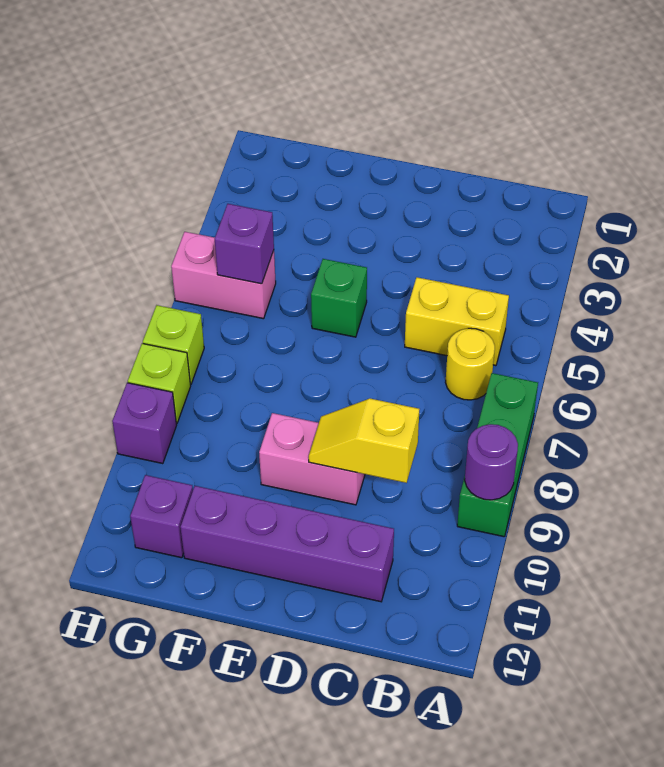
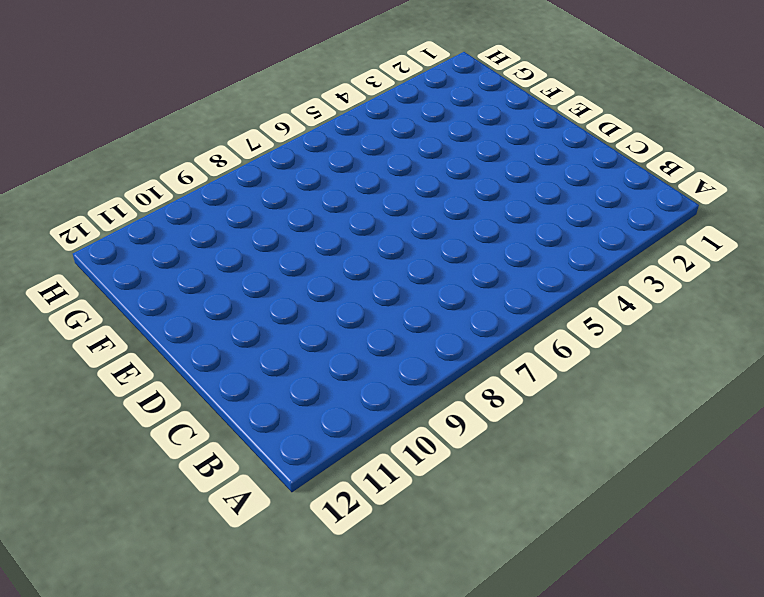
none -> green 1x3 brick [457,373,538,537]
none -> yellow 1x2 brick [405,277,509,366]
none -> yellow 1x1 round brick [445,328,495,400]

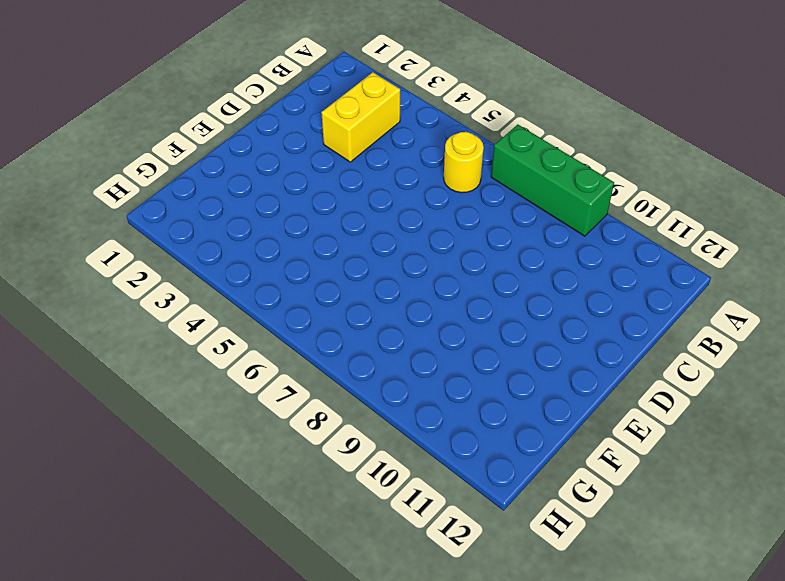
yellow 1x2 brick [321,72,400,162] -> yellow 1x2 brick moved to [405,277,509,366]
none -> purple 1x4 brick [180,486,394,602]
none -> pink 1x2 brick [259,413,365,505]
none -> green 1x1 brick [311,259,367,337]

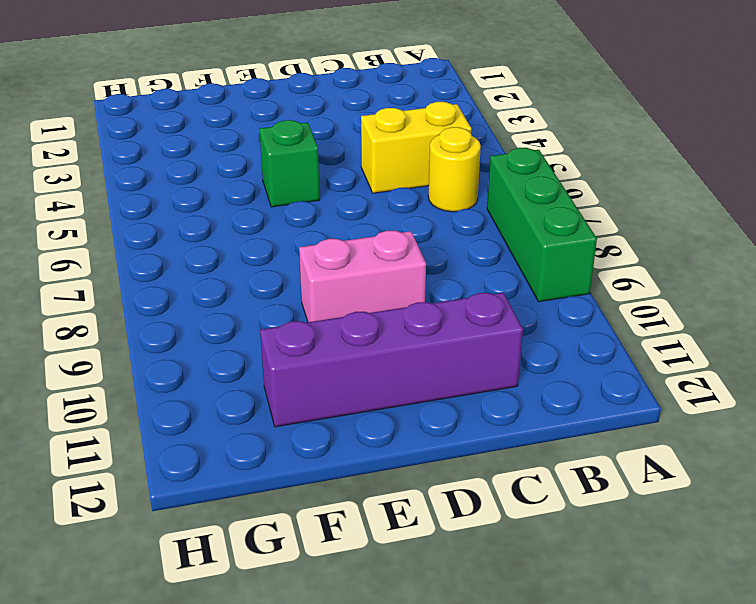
none -> pink 1x2 brick [171,232,276,319]
none -> purple 1x1 brick [130,475,193,558]
none -> lime 1x1 brick [143,305,204,384]

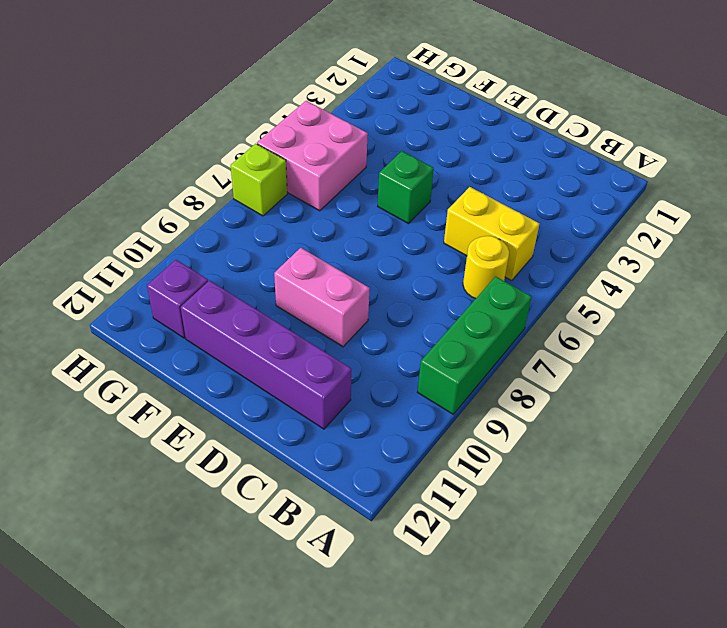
pink 2x2 brick [257,101,368,211] -> pink 1x2 brick [171,232,276,319]
none -> lime 1x1 brick [128,343,191,423]
none -> purple 1x1 brick [112,383,177,464]
none -> purple 1x1 round brick [465,424,518,500]

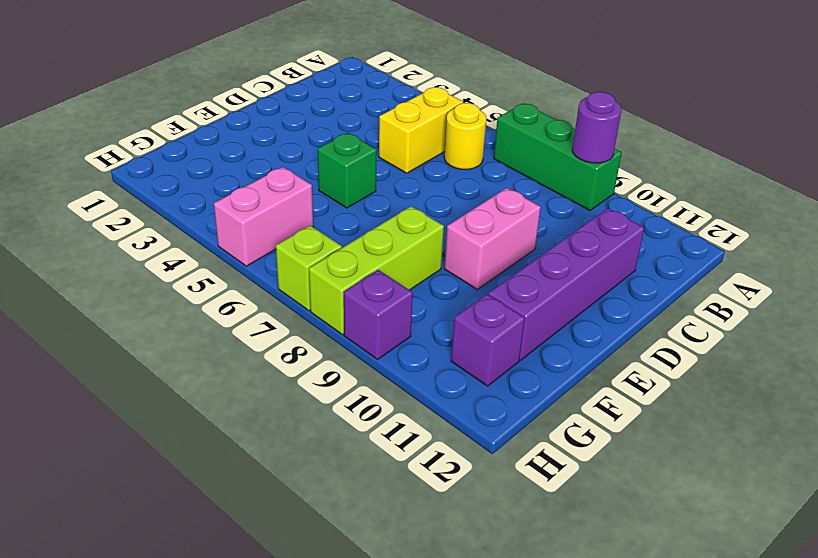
lime 1x3 brick [309,206,444,335] -> lime 1x1 brick [128,343,191,423]
none -> yellow 1x2 slope [309,399,419,483]
none -> purple 1x1 brick [215,204,274,284]

